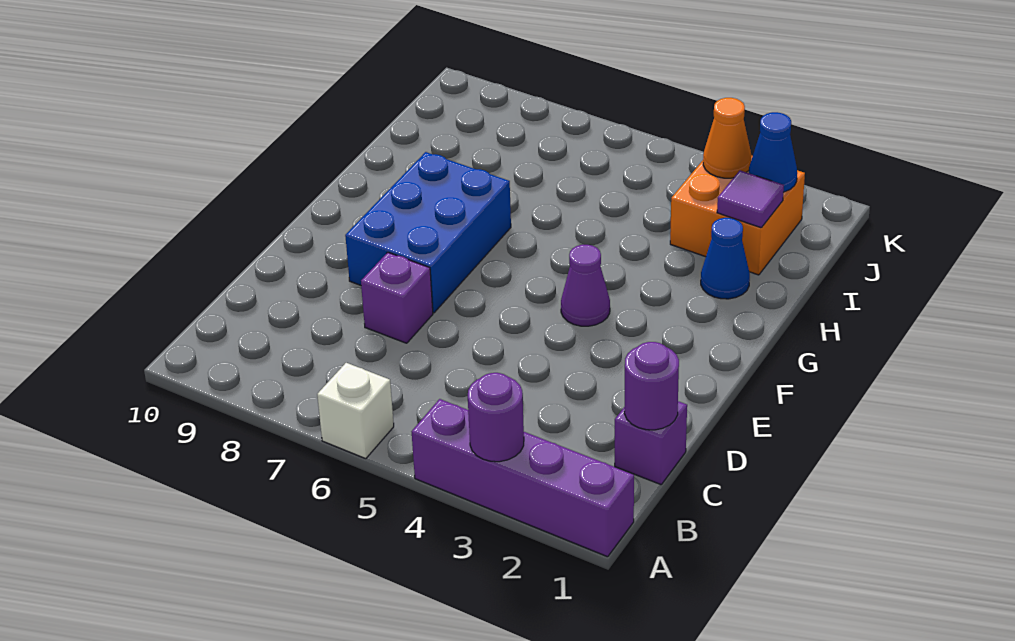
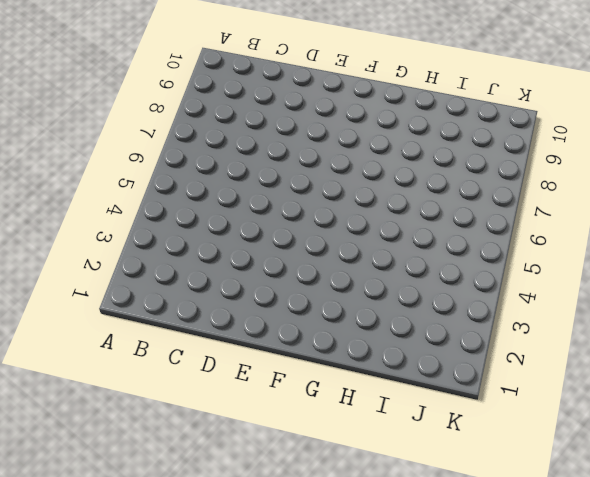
none -> purple 1x4 brick [412,399,634,557]
none -> white 1x1 brick [317,363,394,459]
none -> purple 1x1 brick [615,401,687,485]

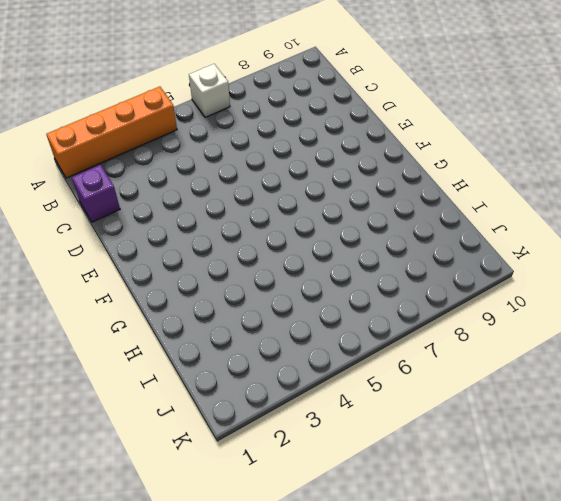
orange 1x4 brick [46,87,177,178] -> purple 1x4 brick [412,399,634,557]
none -> purple 1x1 brick [361,252,433,343]
none -> blue 2x3 brick [345,152,511,313]
none -> purple 1x1 cone [561,245,610,326]

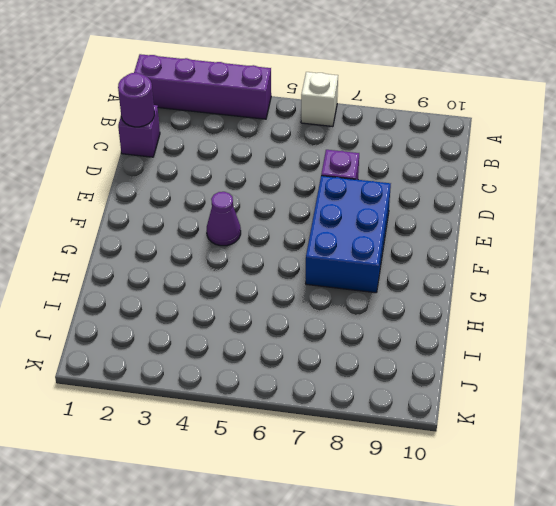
none -> blue 1x1 cone [701,218,750,299]
none -> orange 2x2 brick [670,155,805,275]
none -> purple 1x1 round brick [468,373,524,462]

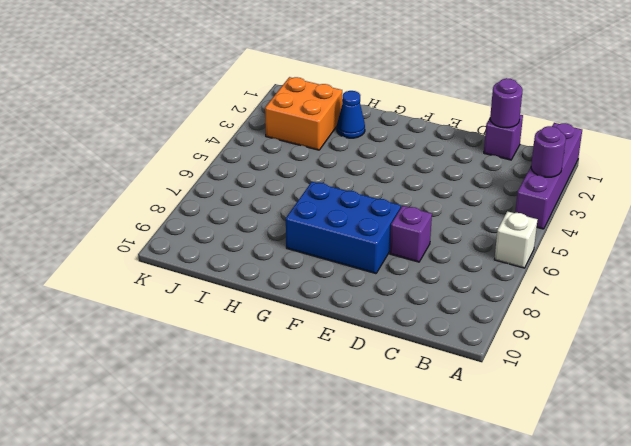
none -> purple 1x1 cone [561,245,610,326]
none -> purple 1x1 tile [717,171,784,228]
none -> blue 1x1 cone [749,112,797,192]

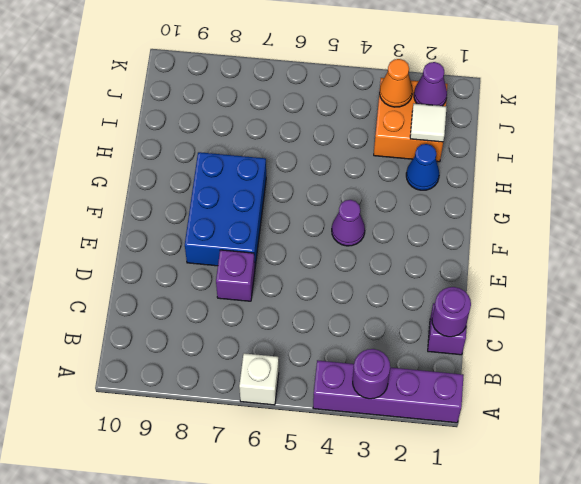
white 1x1 tile [410,104,446,142] -> purple 1x1 tile [717,171,784,228]
purple 1x1 cone [414,62,447,106] -> blue 1x1 cone [749,112,797,192]

